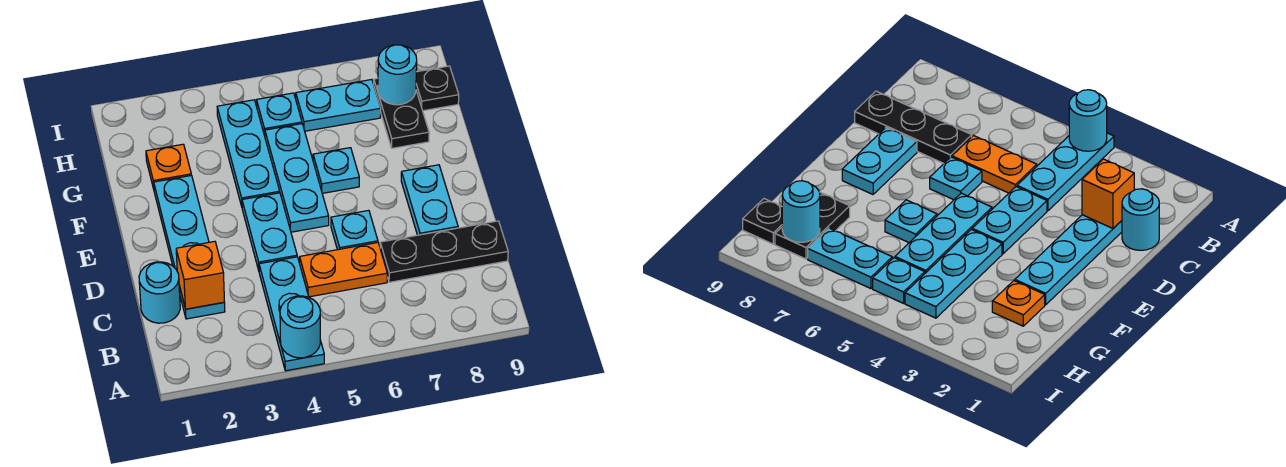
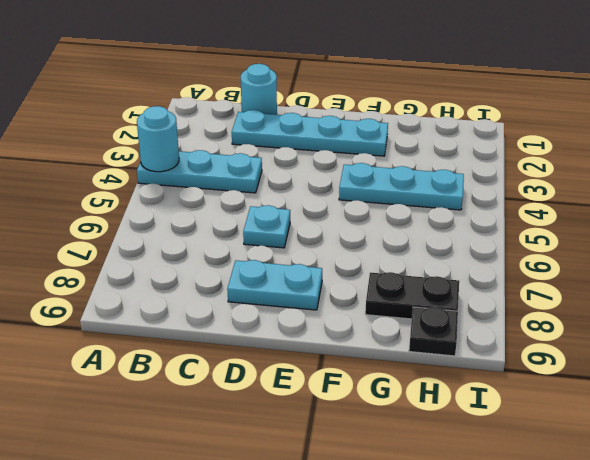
none -> orange 1x2 plate [300,243,387,297]
none -> black 1x3 plate [380,221,508,282]
none -> cyan 1x2 plate [242,193,297,270]

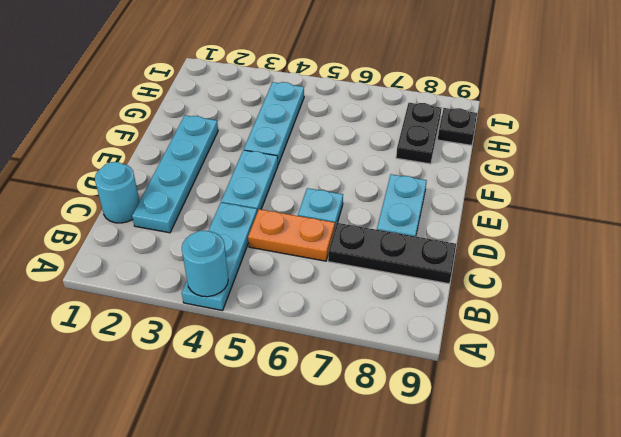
none -> cyan 1x3 plate [265,124,329,232]
none -> cyan 1x1 plate [313,148,359,193]
none -> orange 1x1 plate [146,144,191,189]

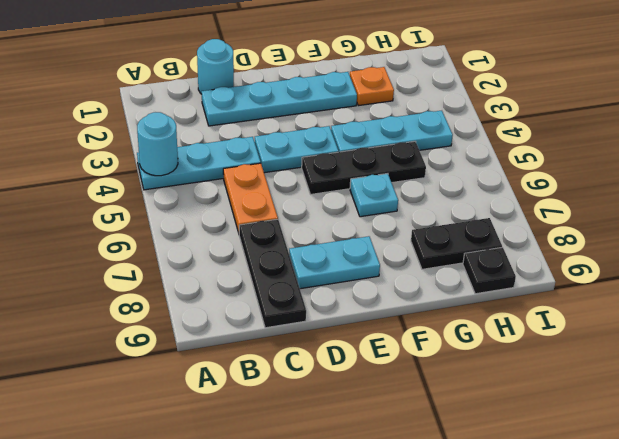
black 1x3 plate [302,141,426,194] -> cyan 1x3 plate [265,124,329,232]
none -> cyan 1x1 plate [331,210,378,250]
none -> cyan 1x1 plate [257,93,302,136]
none -> cyan 1x2 plate [296,80,381,131]

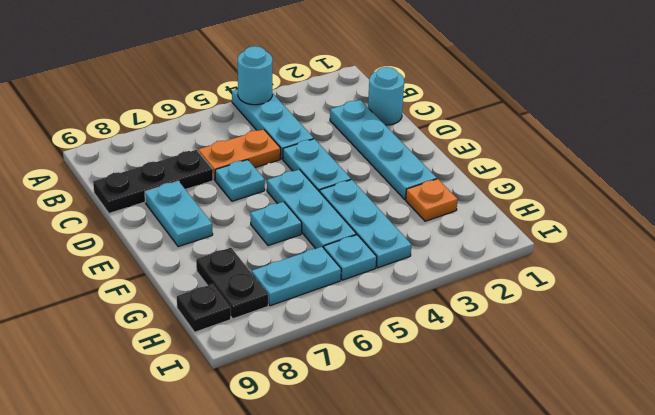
none -> orange 1x1 brick [176,241,224,309]
none -> cyan 1x1 round brick [378,45,417,105]

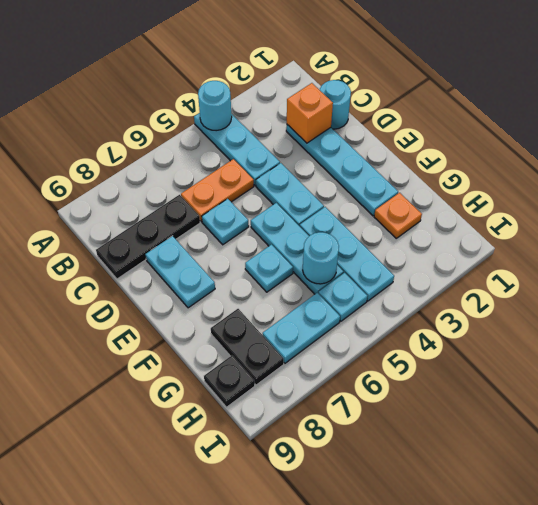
cyan 1x1 round brick [303,232,339,284] -> cyan 1x1 round brick moved to [378,45,417,105]

